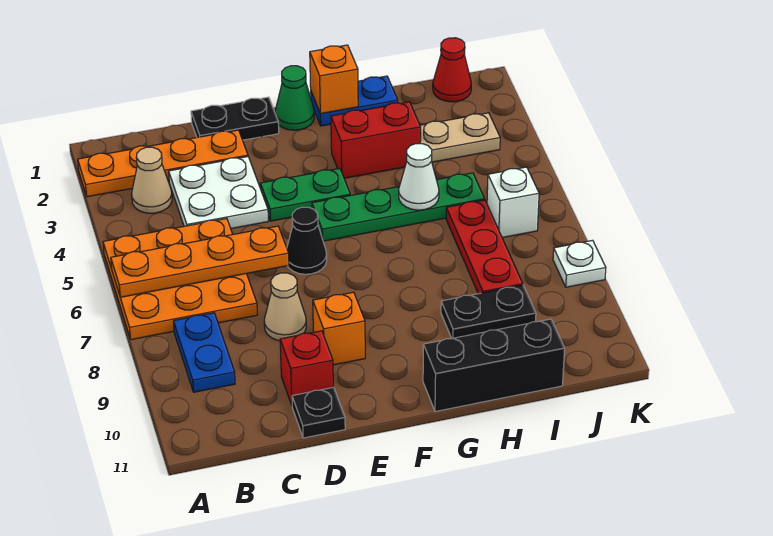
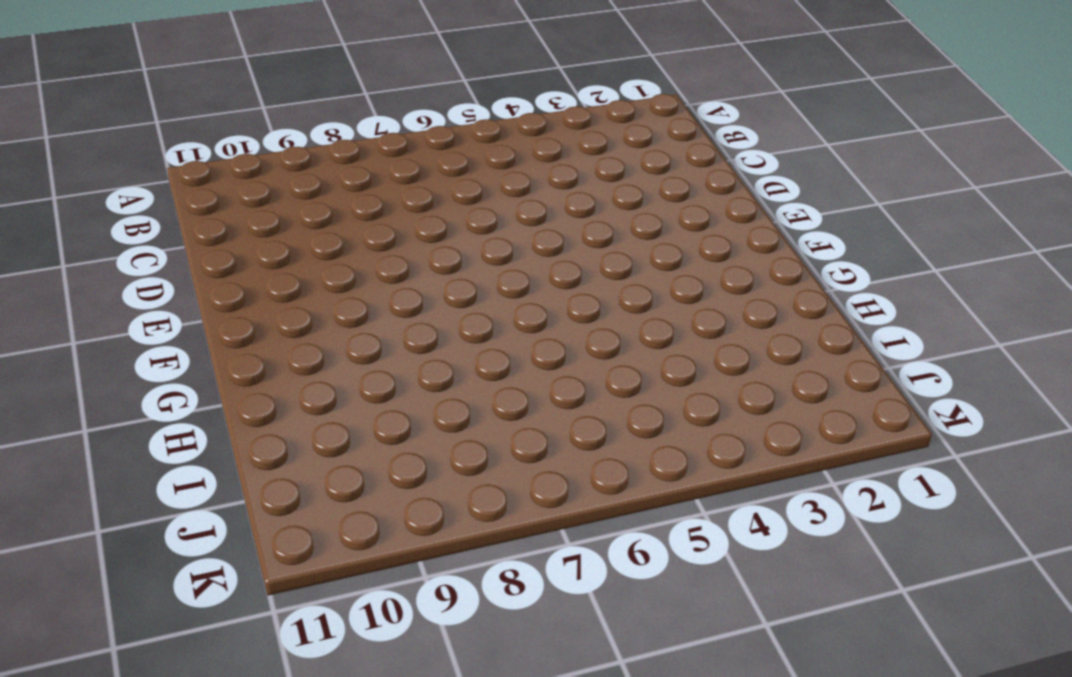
none -> orange 1x4 plate [78,130,248,197]
none -> orange 3x3 plate [103,219,257,340]
none -> tan 1x1 cone [132,147,172,213]

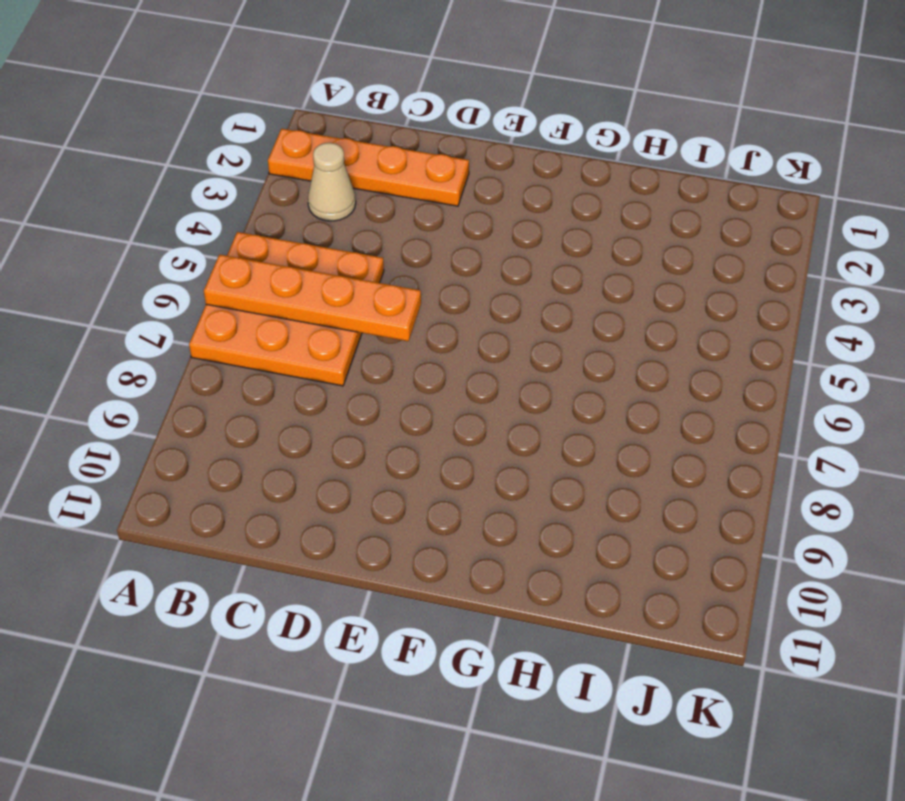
none -> blue 1x2 plate [173,313,235,392]
none -> white 2x2 plate [169,157,268,229]
none -> black 1x2 plate [191,97,279,140]

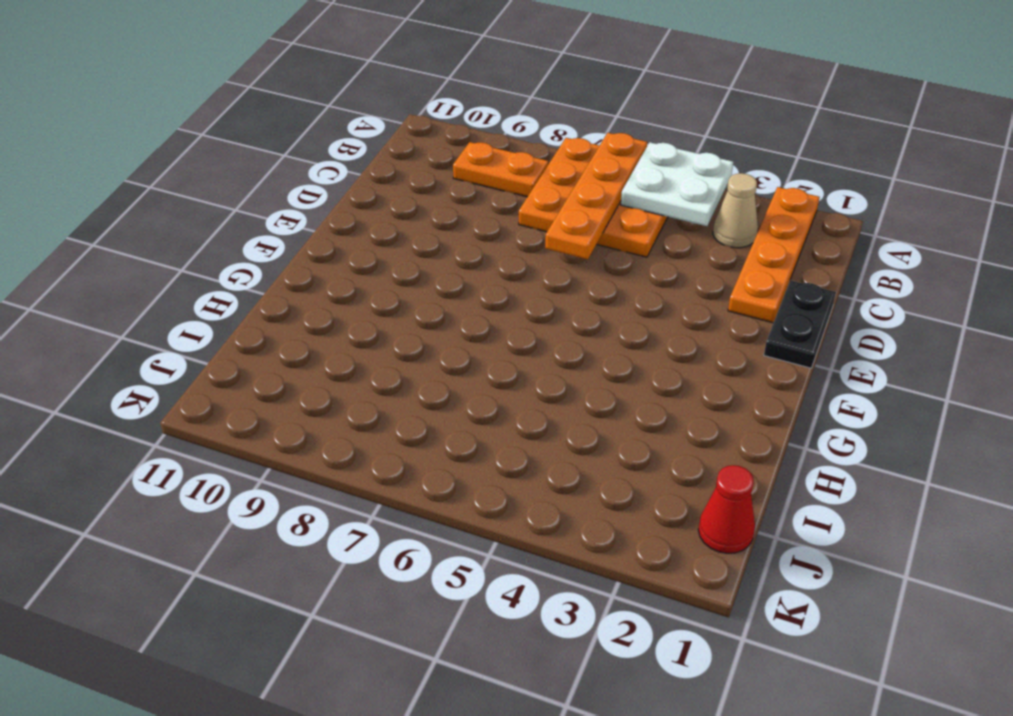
white 2x2 plate [621,142,733,226] -> white 2x2 plate moved to [169,157,268,229]
orange 1x2 plate [453,142,548,197] -> blue 1x2 plate [173,313,235,392]
none -> tan 1x1 cone [264,273,306,341]
none -> red 1x1 brick [280,331,333,405]
none -> black 1x1 plate [292,387,345,438]

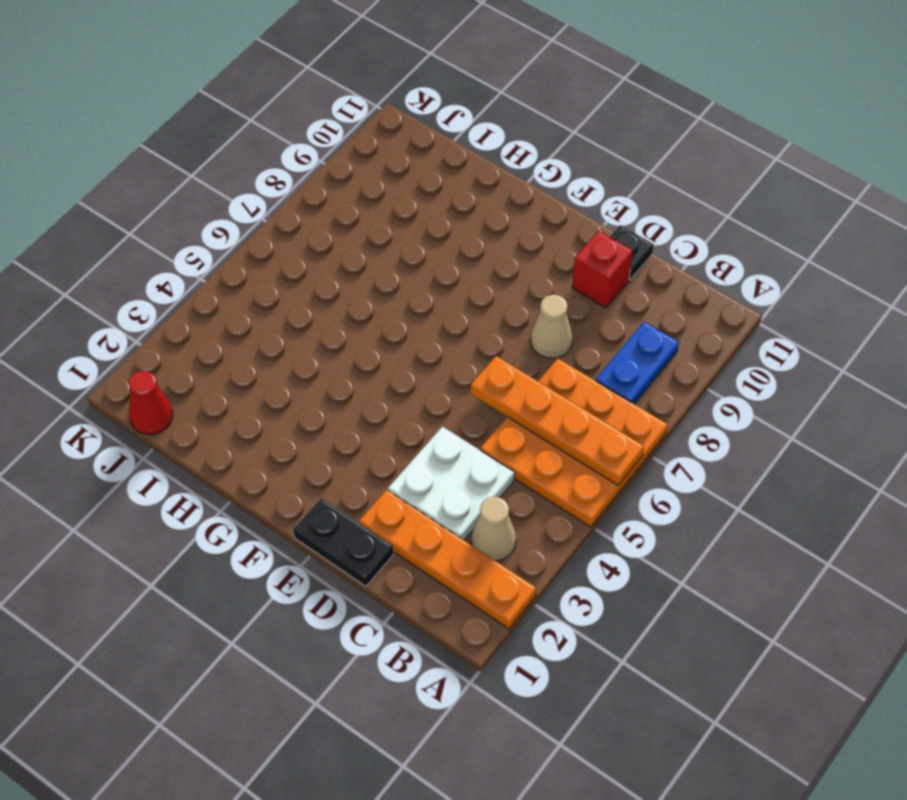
none -> green 1x2 plate [260,168,350,221]
none -> black 1x1 cone [287,207,327,274]
none -> orange 1x1 brick [313,292,365,365]

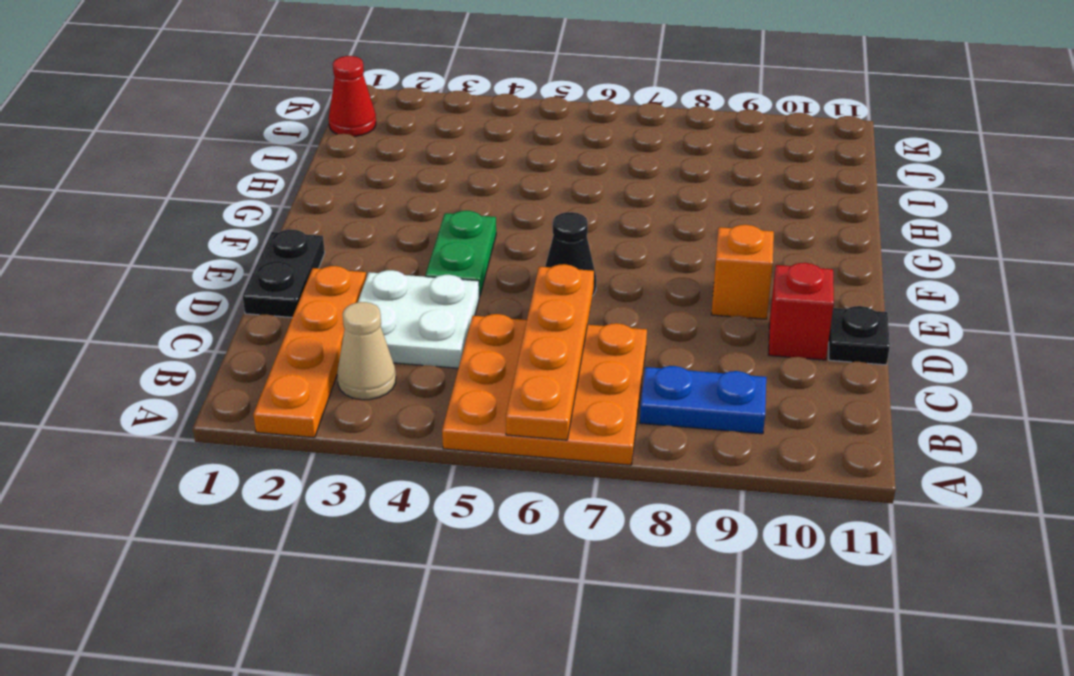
none -> tan 1x1 cone [264,273,306,341]
none -> green 1x1 cone [275,66,314,130]
none -> green 1x4 plate [312,173,485,241]

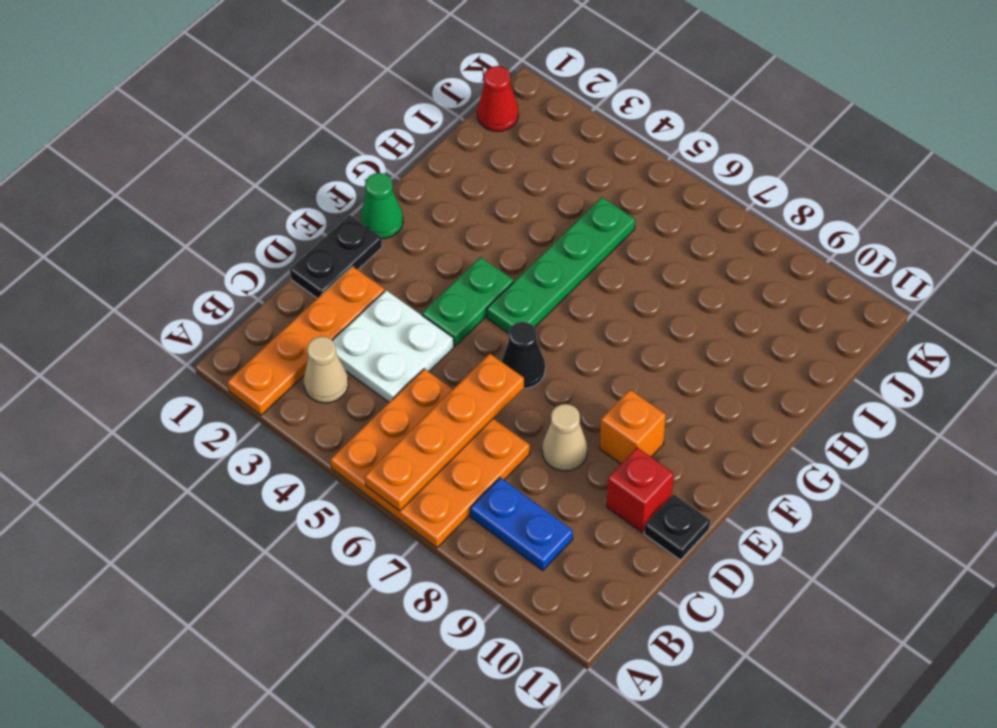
none -> blue 1x2 plate [311,76,398,126]
none -> red 1x2 brick [331,102,421,178]
none -> black 1x3 brick [423,319,565,412]

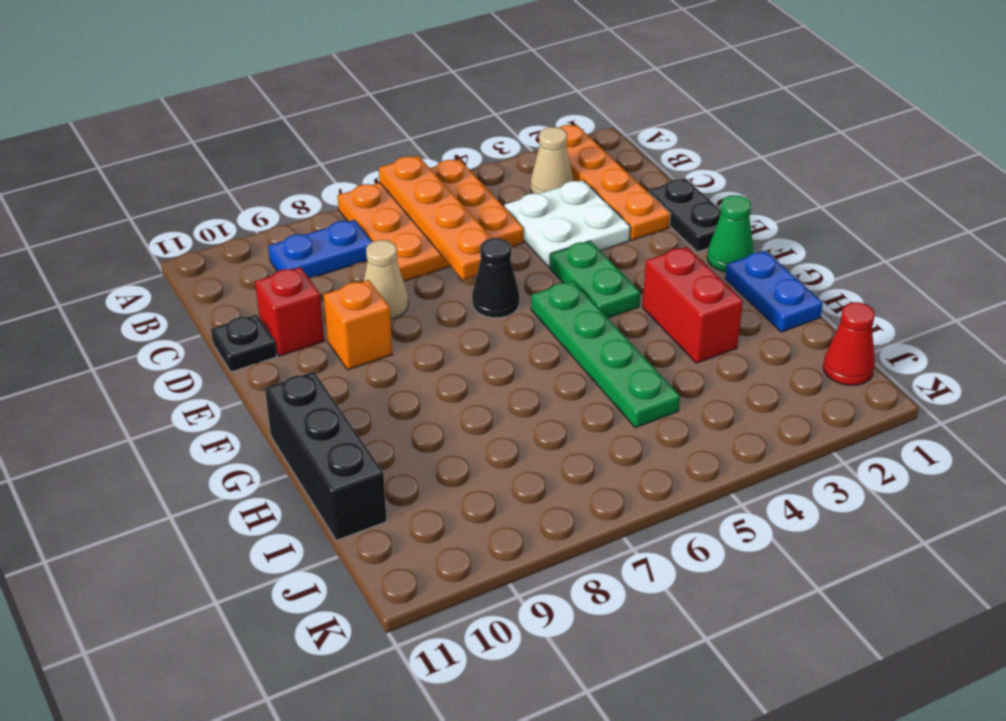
none -> black 1x2 plate [441,285,536,338]
none -> tan 1x2 plate [420,113,500,162]
none -> red 1x3 plate [446,200,523,294]

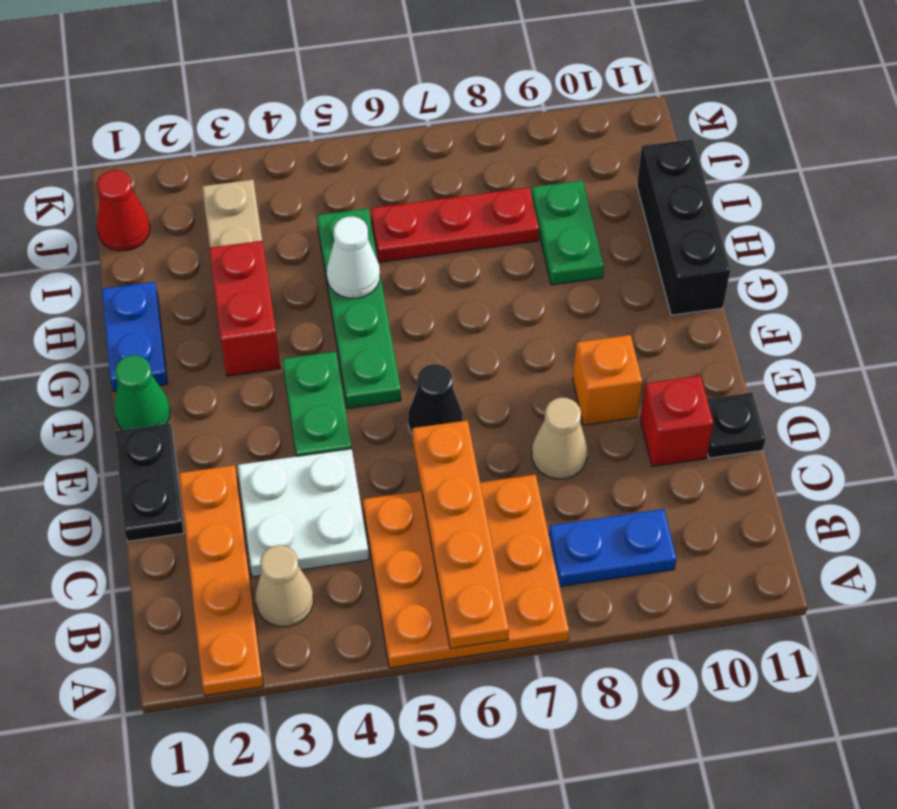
green 1x2 plate [532,180,604,285] -> black 1x2 plate [441,285,536,338]
none -> white 1x1 brick [487,167,539,238]
none -> white 1x1 plate [553,240,606,287]
none -> orange 1x1 brick [310,45,358,114]

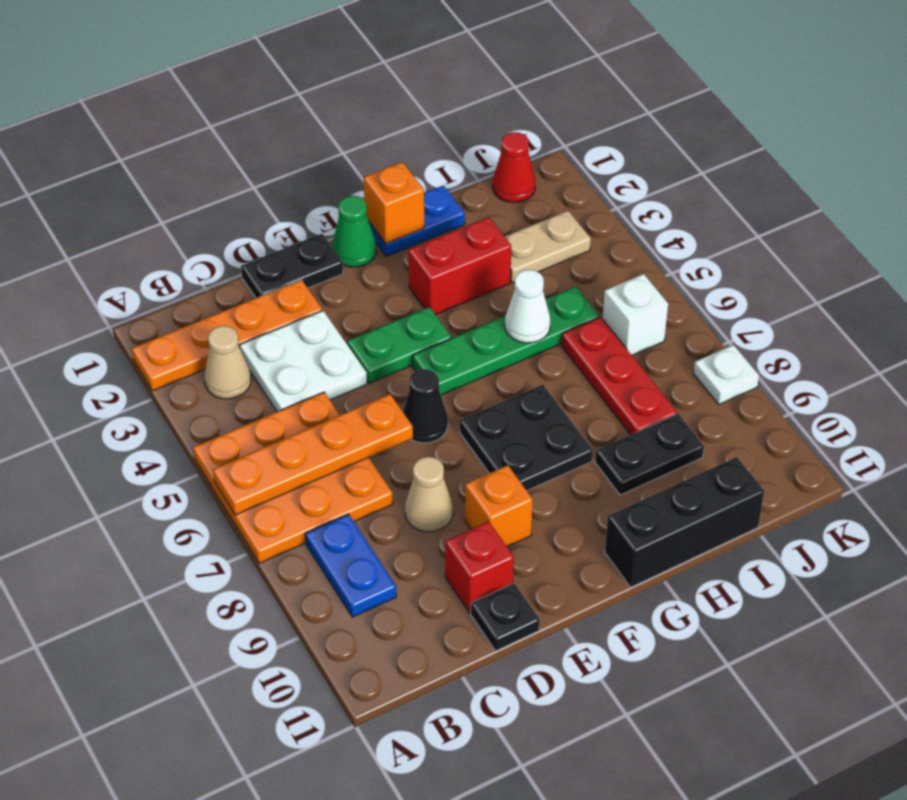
black 2x2 plate [460,385,593,491] -> none

